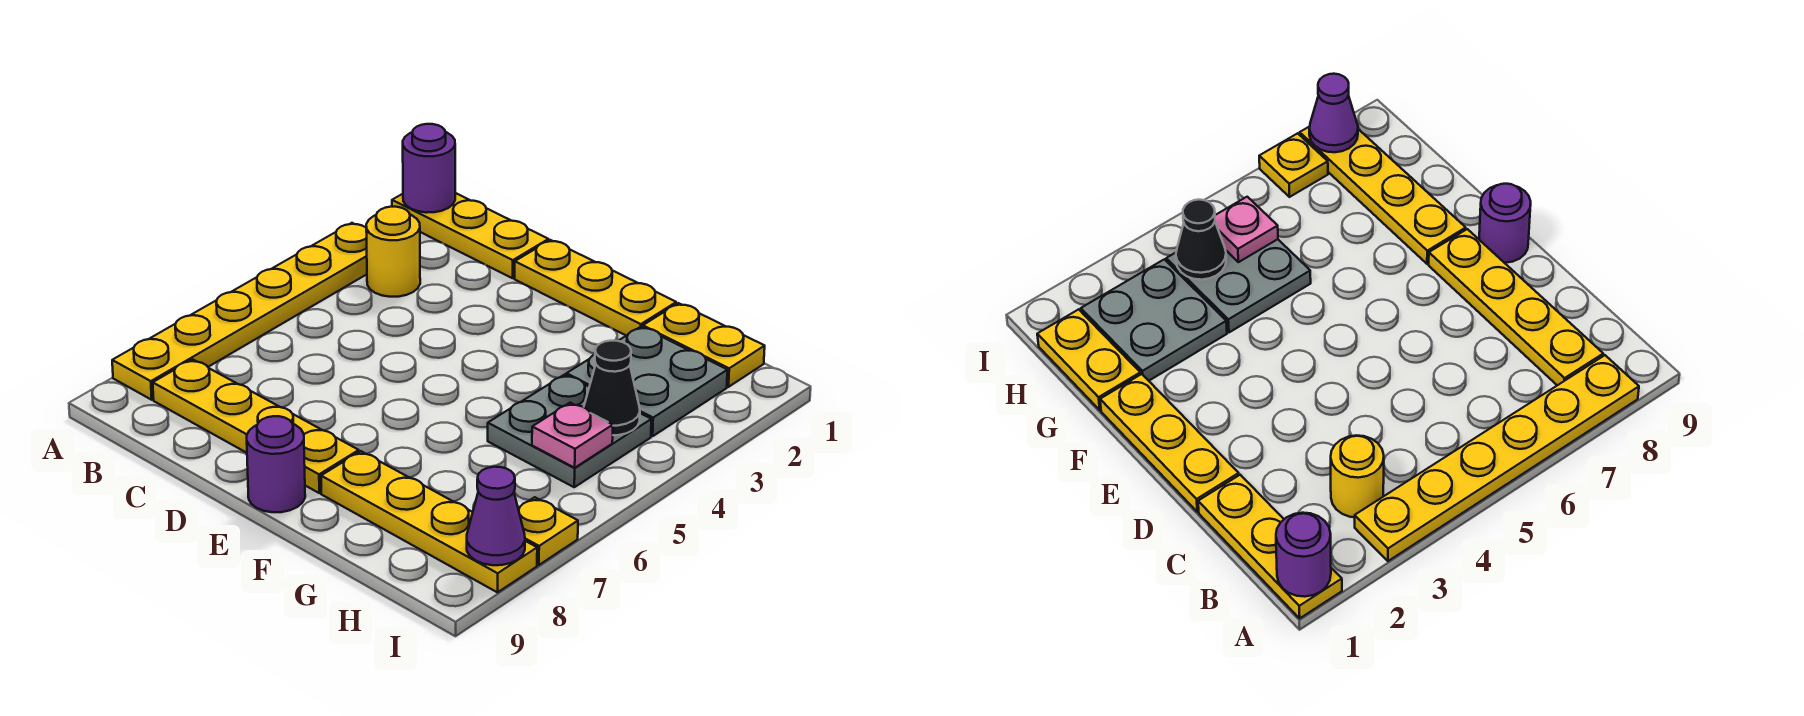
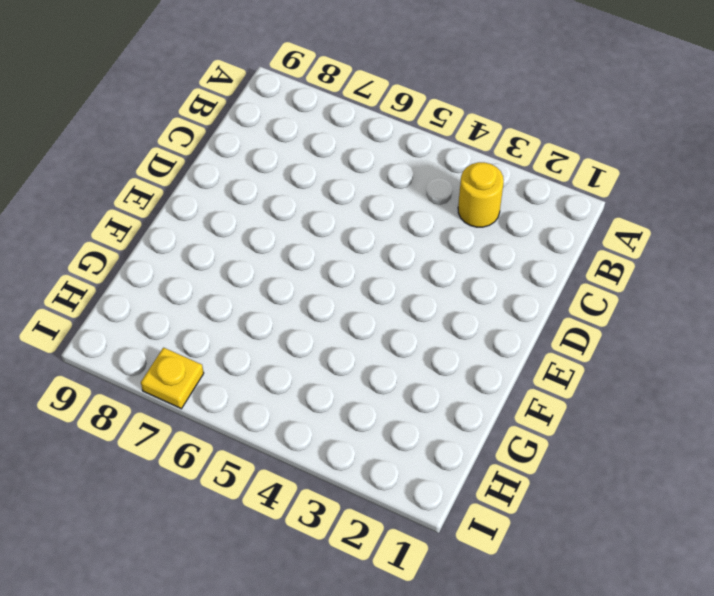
none -> yellow 1x3 plate [392,193,549,278]
none -> yellow 1x6 plate [112,223,367,400]
none -> yellow 1x4 plate [153,359,359,493]

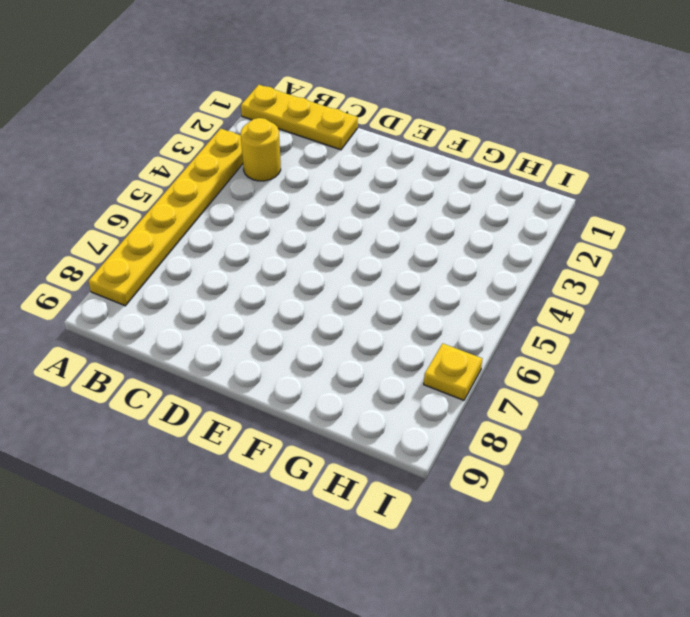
none -> yellow 1x4 plate [153,359,359,493]
none -> yellow 1x3 plate [515,240,676,336]
none -> purple 1x1 round brick [247,416,305,512]

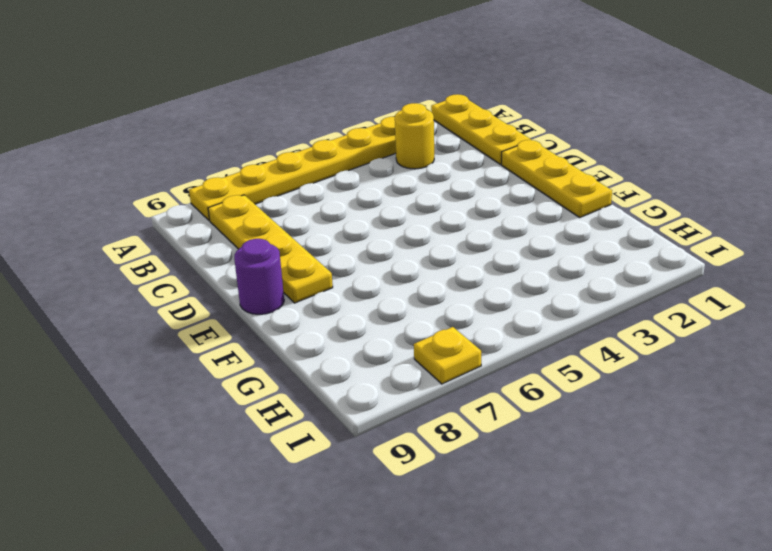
none -> yellow 1x4 plate [321,451,537,592]
none -> yellow 1x2 plate [643,303,765,387]
none -> grey 2x2 plate [567,327,727,436]

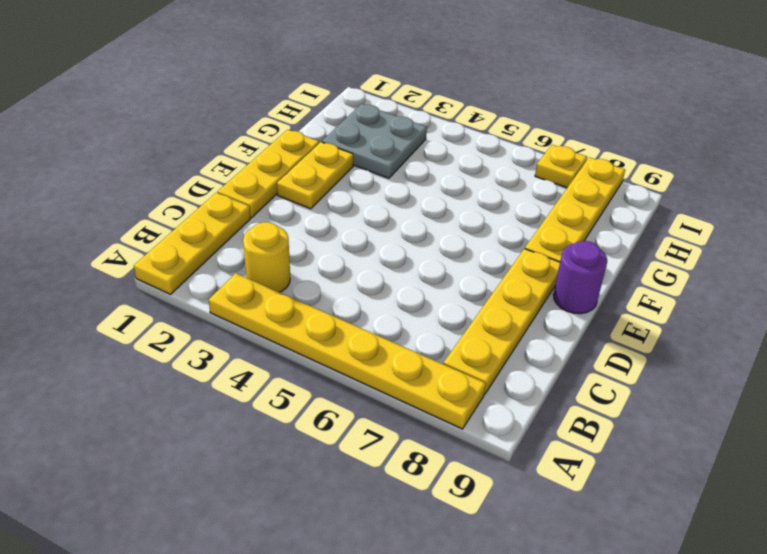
yellow 1x2 plate [277,142,353,209] -> yellow 1x2 plate moved to [643,303,765,387]
none -> grey 2x2 plate [488,375,651,487]
none -> purple 1x1 round brick [403,124,455,213]
none -> black 1x1 cone [584,341,640,435]

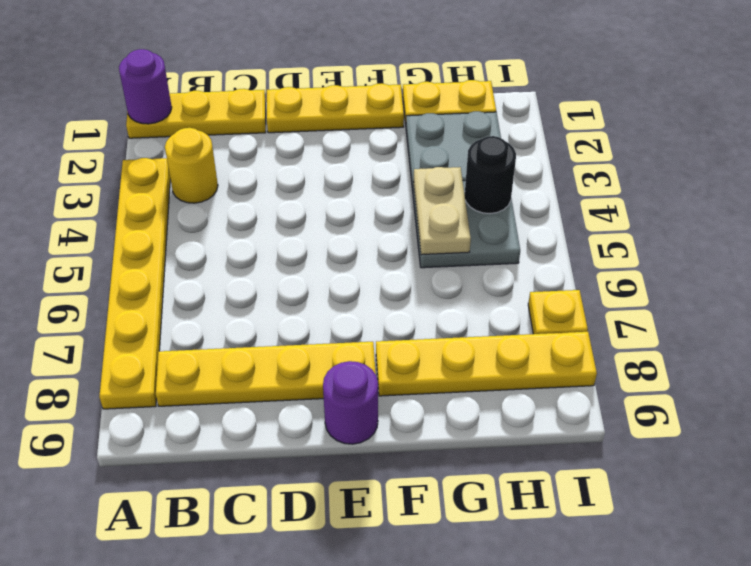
tan 1x2 plate [413,167,471,255] -> none
black 1x1 round brick [465,136,516,214] -> black 1x1 cone [584,341,640,435]
none -> pink 1x1 plate [532,403,613,468]
none -> purple 1x1 cone [467,467,525,565]

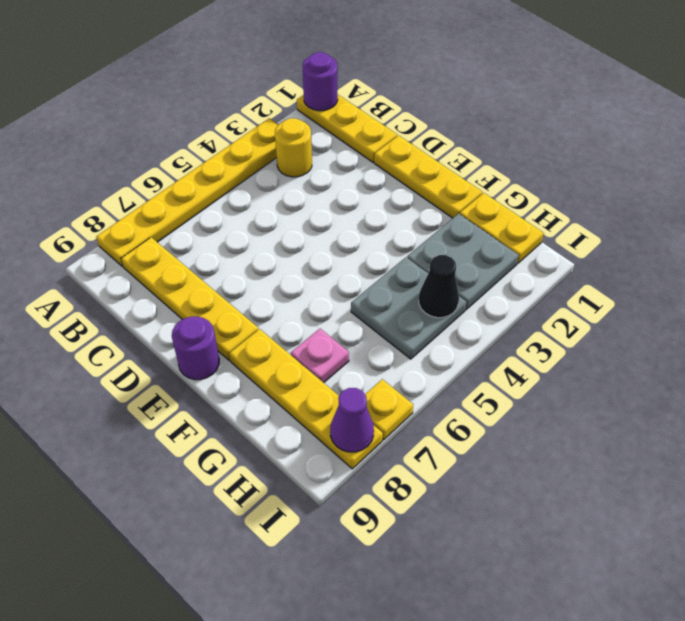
pink 1x1 plate [291,329,349,383] -> pink 1x1 plate moved to [532,403,613,468]

